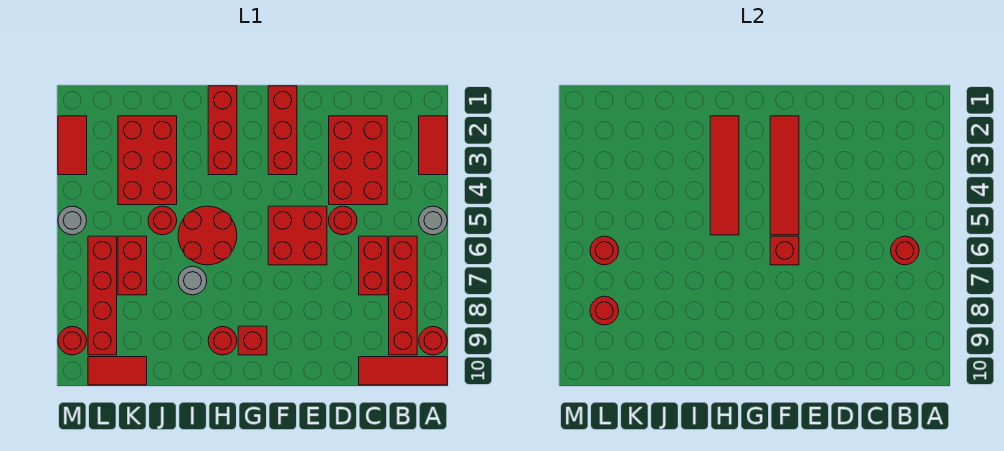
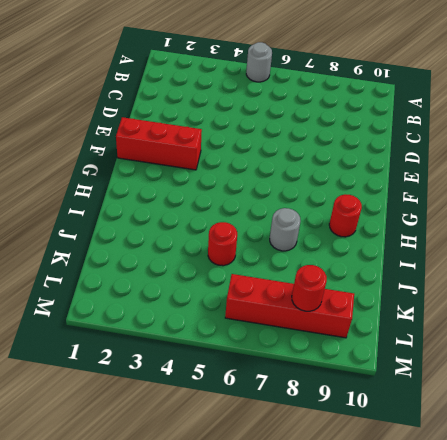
none -> red 1x2 tile [419,116,447,175]
none -> red 1x1 round brick [419,327,447,355]
none -> red 1x3 tile [359,357,447,385]

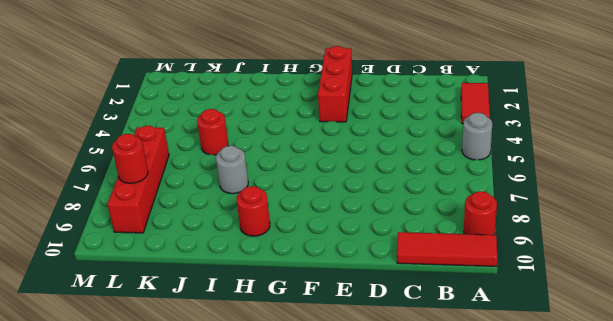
none -> red 1x4 brick [389,236,417,355]
none -> red 2x3 brick [329,116,387,205]
none -> red 1x2 brick [359,236,387,295]

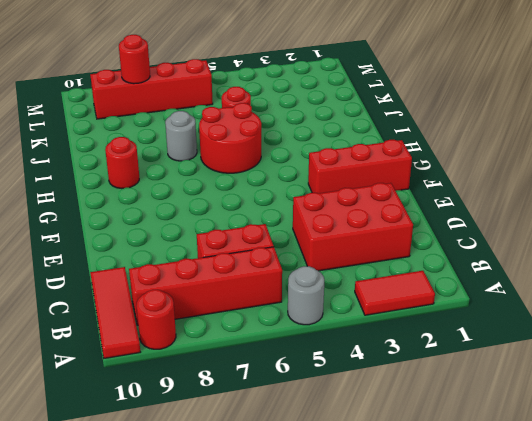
none -> red 1x1 round brick [329,206,357,235]
none -> red 2x2 brick [268,206,327,265]
none -> red 1x1 brick [238,326,267,355]

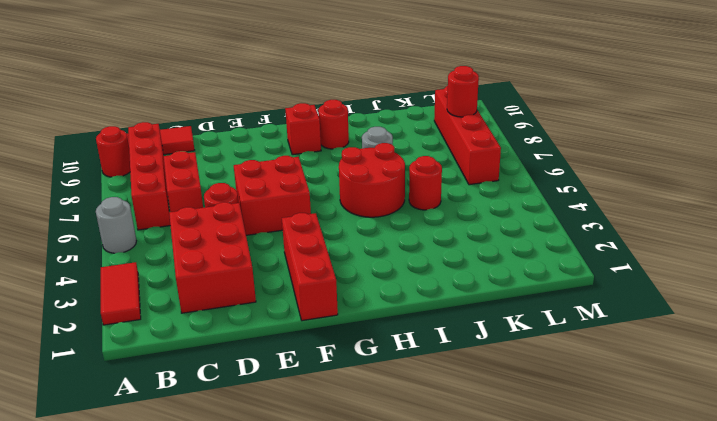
none -> red 1x3 brick [208,86,237,175]
none -> red 2x3 brick [118,116,177,205]
none -> red 1x2 brick [118,236,147,295]

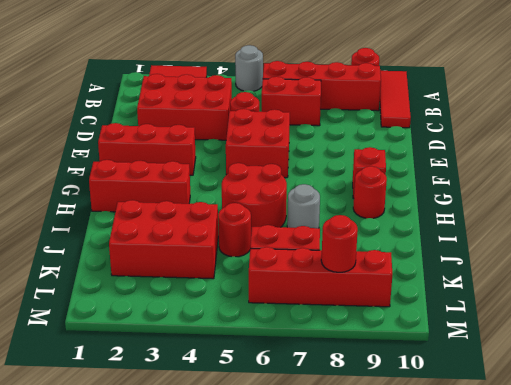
none -> red 1x2 tile [88,357,147,385]
none -> red 1x2 tile [58,116,87,175]
none -> grey 1x1 round brick [58,206,87,235]

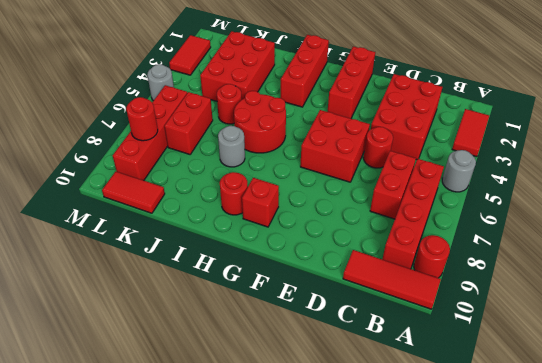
none -> red 1x1 round brick [58,327,87,355]
none -> red 1x1 round brick [891,236,919,265]
none -> red 1x4 tile [770,116,799,235]

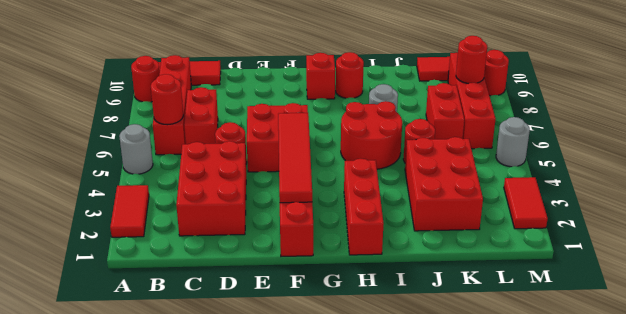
none -> red 1x1 brick [770,236,799,265]
none -> red 1x4 tile [710,116,739,235]
none -> red 1x1 round brick [590,236,619,265]

